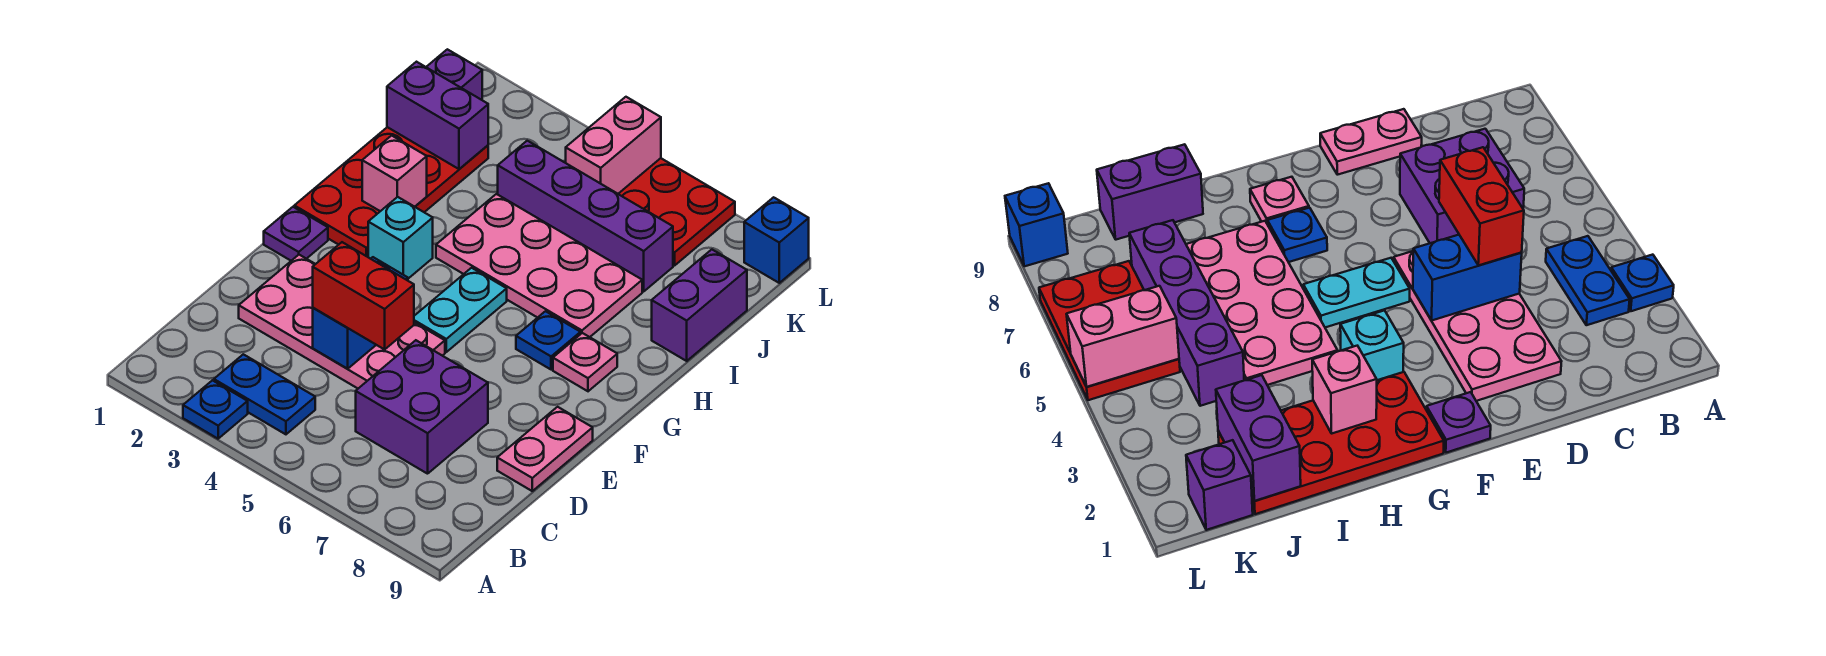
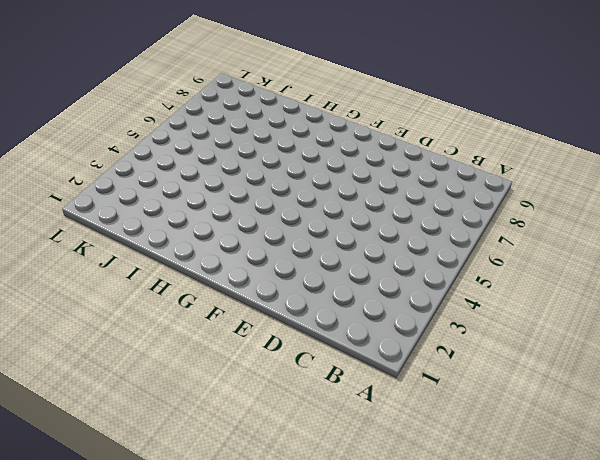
none -> blue 1x1 plate [183,380,248,439]
none -> blue 1x2 plate [214,354,315,434]
none -> purple 2x2 brick [356,340,488,474]

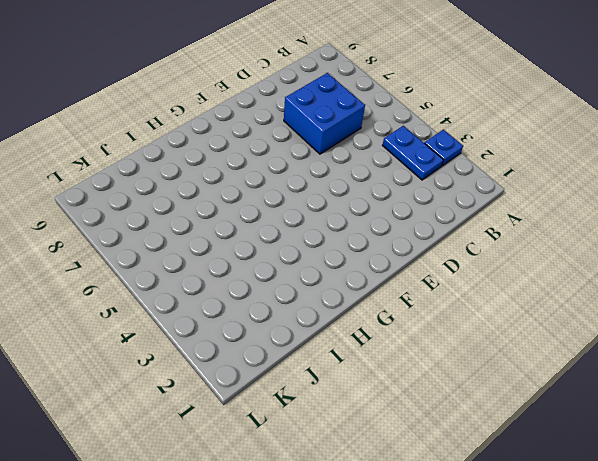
blue 2x2 brick [284,73,365,154] -> purple 2x2 brick [356,340,488,474]
none -> pink 2x4 plate [239,255,445,388]
none -> pink 1x2 plate [497,407,593,491]
none -> purple 1x1 plate [264,207,328,261]

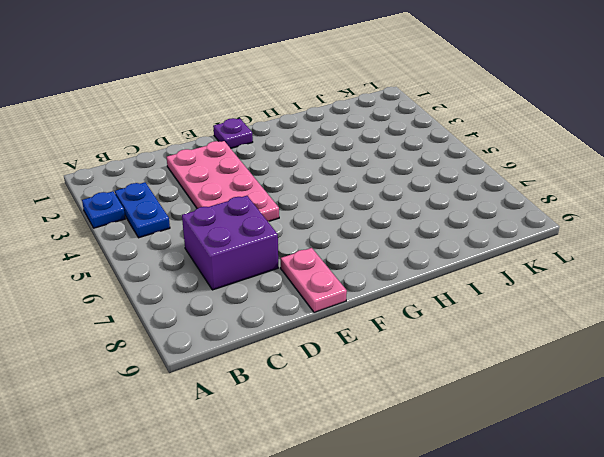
pink 1x2 plate [281,248,347,312] -> pink 1x2 plate turned to [497,407,593,491]
none -> cyan 1x2 plate [414,268,507,352]
none -> red 2x4 plate [294,127,488,257]
none -> cyan 1x1 brick [368,197,433,279]

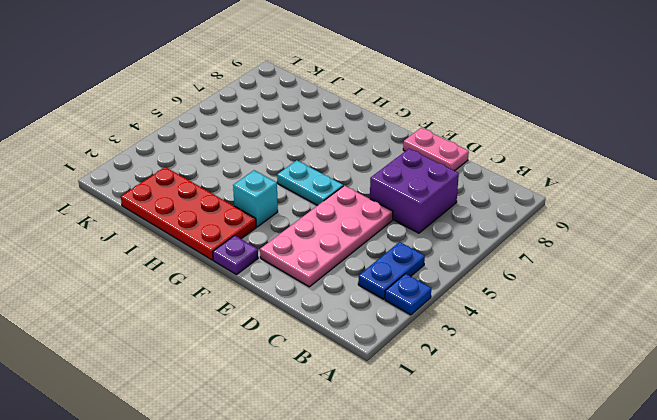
none -> blue 1x1 plate [516,311,581,370]
none -> pink 1x1 plate [553,333,617,391]
none -> pink 2x4 plate [436,194,642,337]

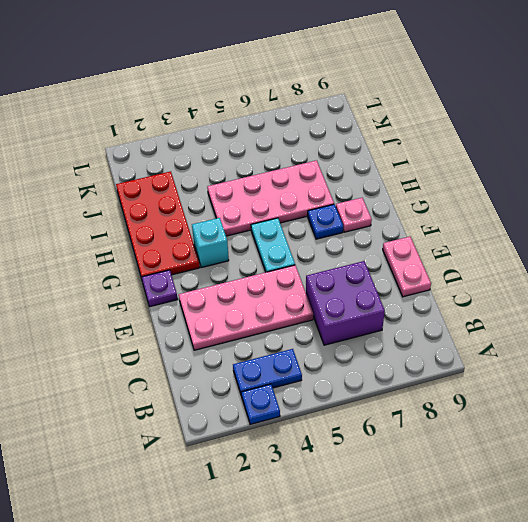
none -> purple 1x2 brick [652,250,747,361]
none -> purple 1x4 brick [498,141,673,291]
none -> purple 1x1 brick [426,49,482,100]

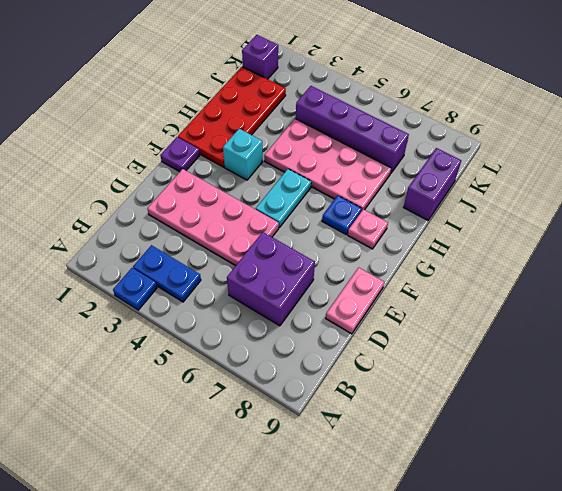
none -> red 2x3 plate [619,158,735,265]
none -> blue 1x1 brick [744,197,809,283]
none -> blue 1x2 brick [313,257,408,369]

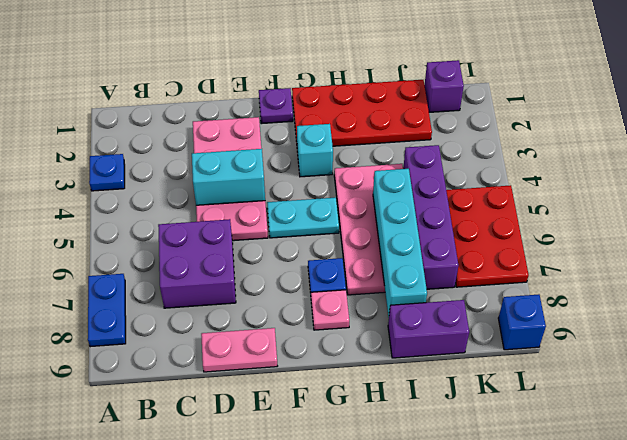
blue 1x2 plate [88,274,126,347] -> blue 1x2 plate moved to [214,354,315,434]
cyan 1x2 brick [192,149,265,205] -> blue 1x2 brick [313,257,408,369]
cyan 1x4 brick [373,169,427,317] -> none
none -> pink 1x1 brick [362,135,427,211]
none -> purple 1x2 brick [387,62,488,169]
none -> pink 1x2 brick [566,97,661,194]

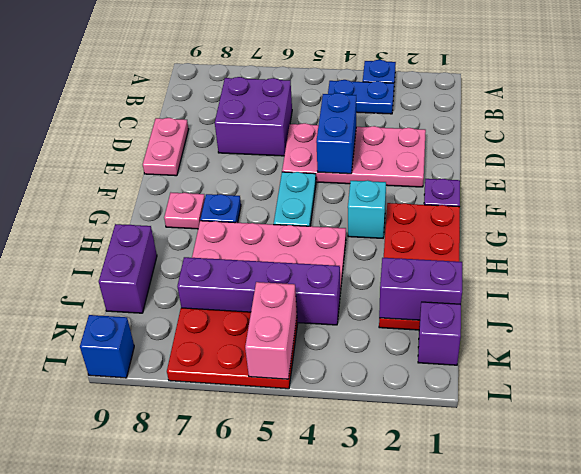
none -> pink 1x1 brick [362,135,427,211]
none -> red 1x2 brick [313,242,414,349]

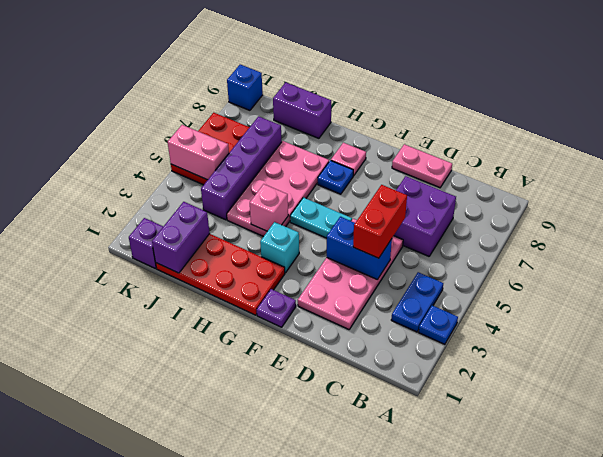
pink 1x1 brick [250,184,288,231] -> pink 1x1 brick moved to [362,135,427,211]

